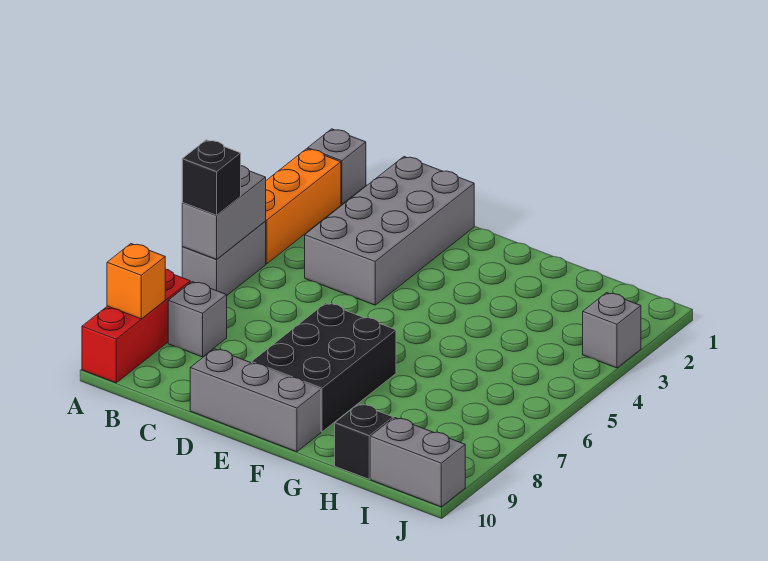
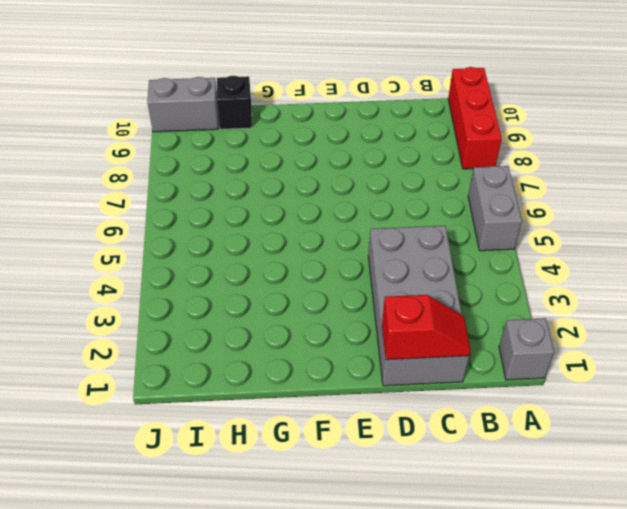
red 1x2 slope [382,295,471,360] -> none
none -> orange 1x3 brick [265,149,341,264]
none -> grey 1x1 brick [168,282,227,357]
none -> grey 1x3 brick [190,349,321,452]

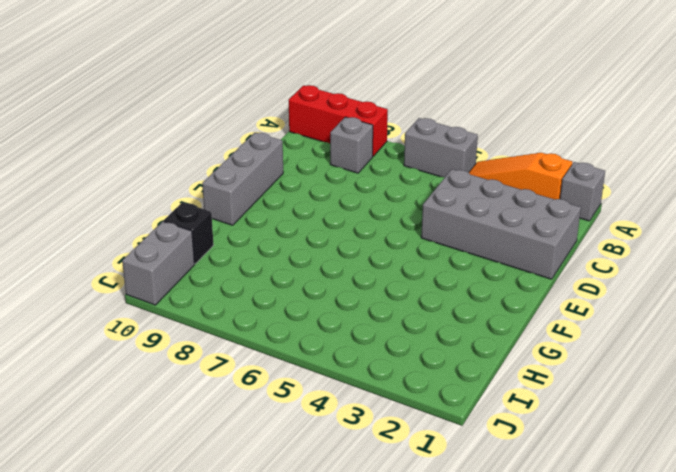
orange 1x3 slope [469,153,573,199] -> orange 1x3 brick [265,149,341,264]
none -> black 2x3 brick [252,303,396,432]
none -> grey 1x1 brick [583,293,641,368]
none -> grey 1x2 brick [182,166,266,259]

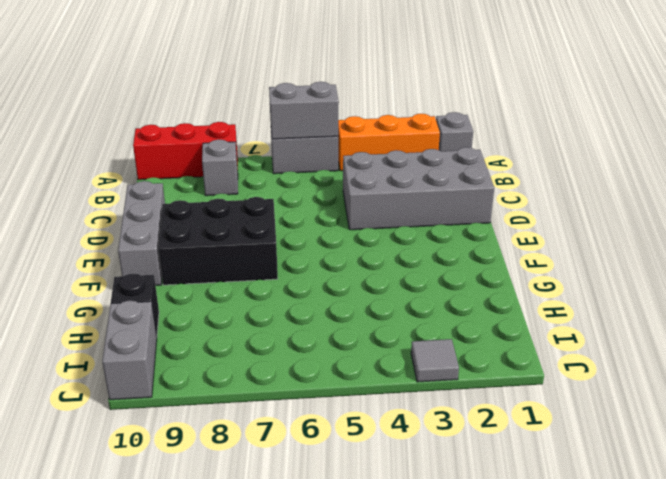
grey 1x1 tile [411,339,459,382] -> grey 1x1 brick [583,293,641,368]
none -> orange 1x1 brick [107,244,165,319]
none -> black 1x1 brick [182,140,241,215]

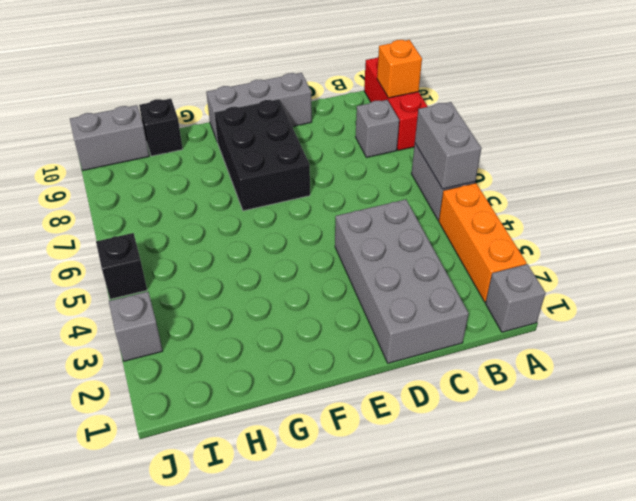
black 1x1 brick [96,233,147,299] -> black 1x1 brick moved to [182,140,241,215]

